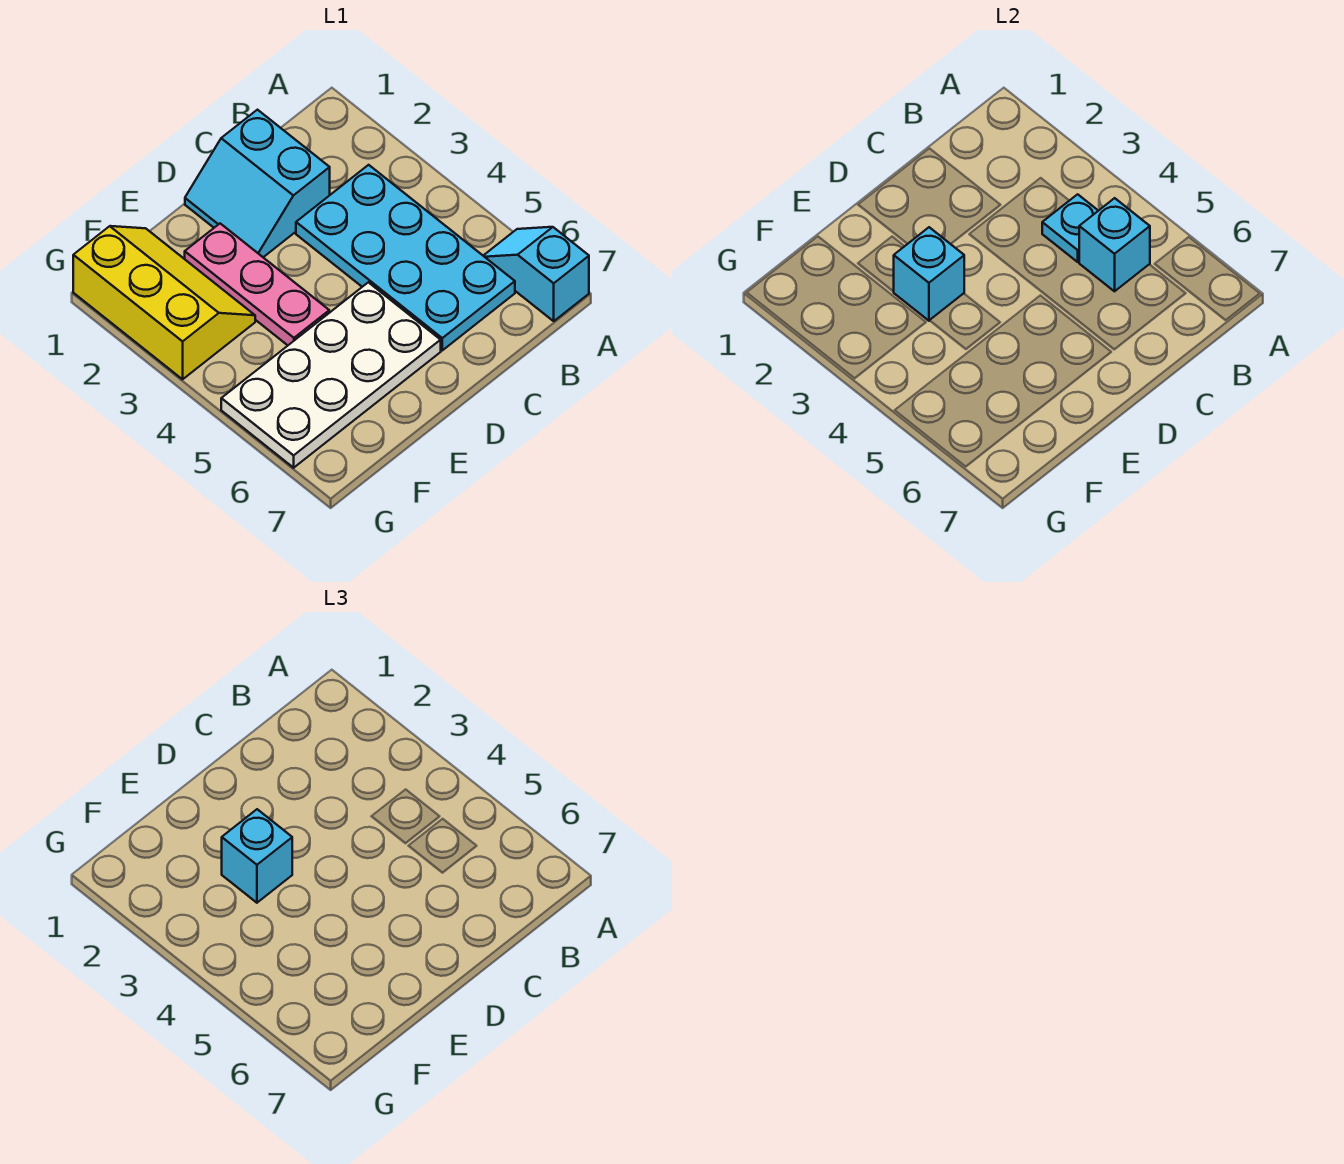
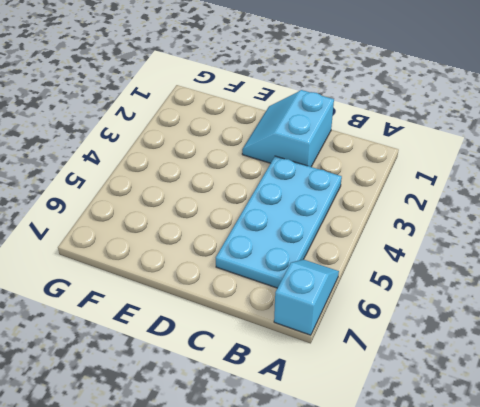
none -> white 2x4 plate [221,282,441,468]
none -> pink 1x3 plate [185,224,329,345]

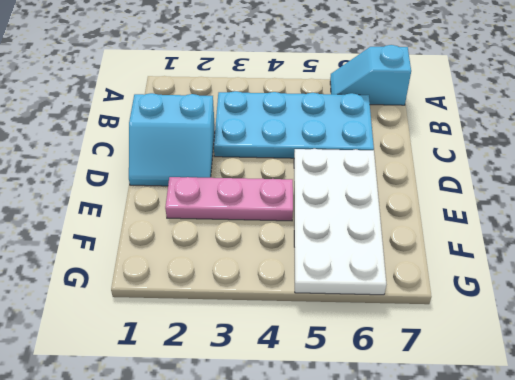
none -> yellow 2x3 slope [73,226,255,379]
none -> cyan 1x1 plate [1042,194,1098,262]

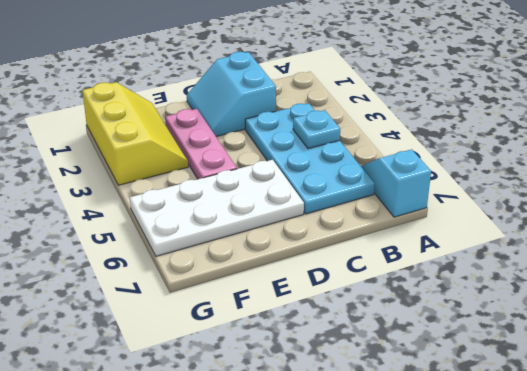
none -> cyan 1x1 brick [1079,198,1150,291]
none -> cyan 1x1 brick [894,227,964,321]

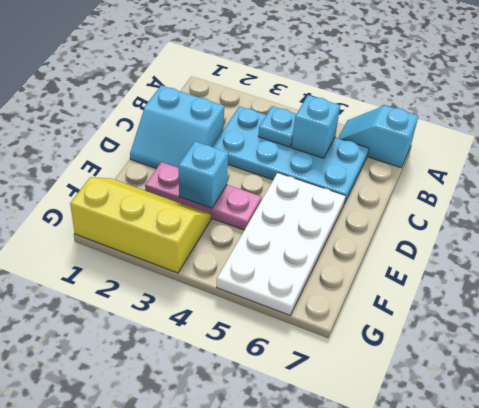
none -> cyan 1x1 brick [222,809,292,903]

